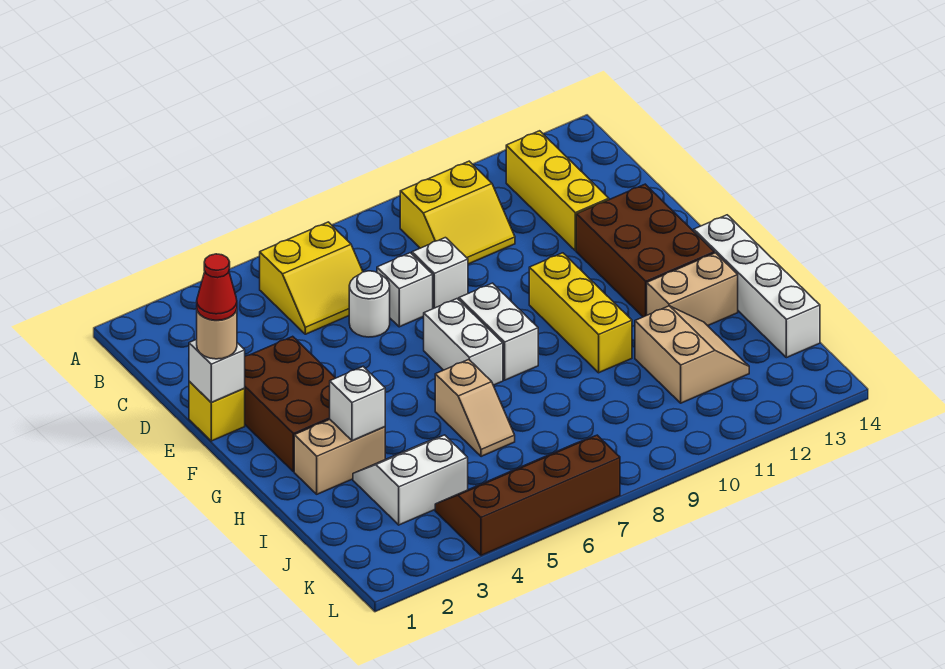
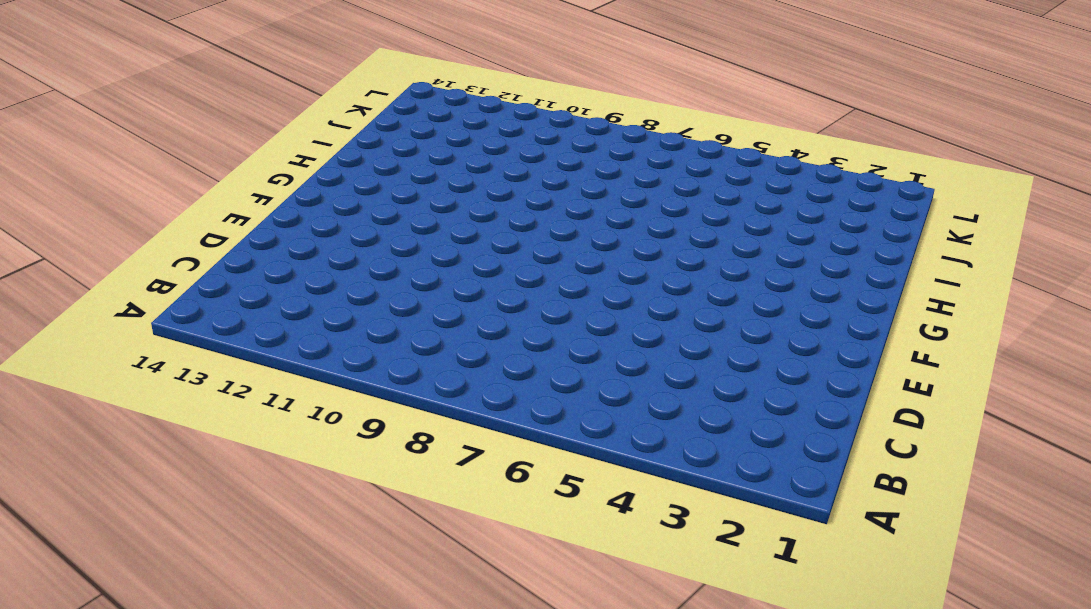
none -> yellow 2x2 slope [260,222,363,334]
none -> yellow 2x2 slope [400,161,515,264]
none -> yellow 1x3 brick [506,131,609,251]

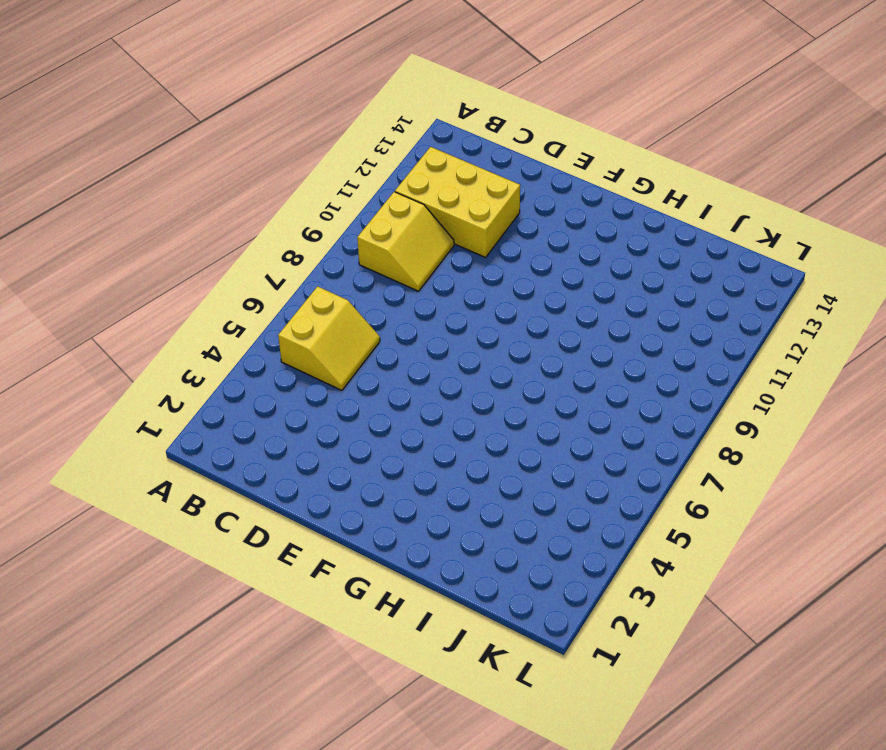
yellow 2x3 brick [395,147,520,257] -> yellow 1x3 brick [506,131,609,251]
none -> white 1x1 round brick [349,271,390,337]
none -> white 1x1 brick [377,253,433,327]
none -> white 1x1 brick [412,238,468,309]

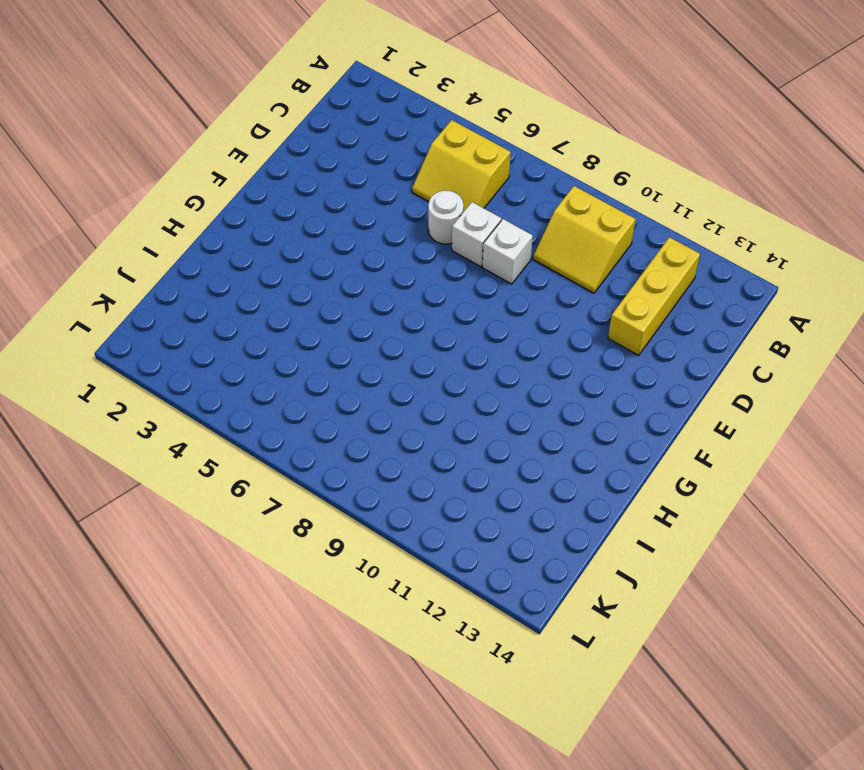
none -> yellow 1x1 brick [189,381,245,441]
none -> brown 2x3 brick [244,336,335,472]
none -> brown 2x3 brick [576,184,714,317]

